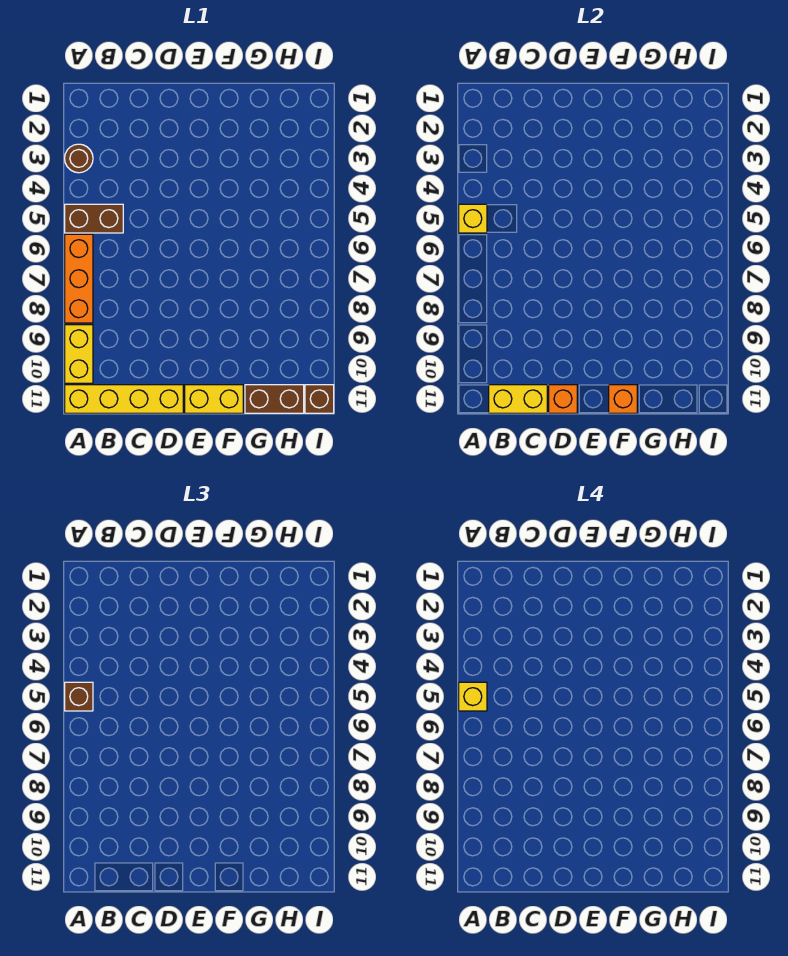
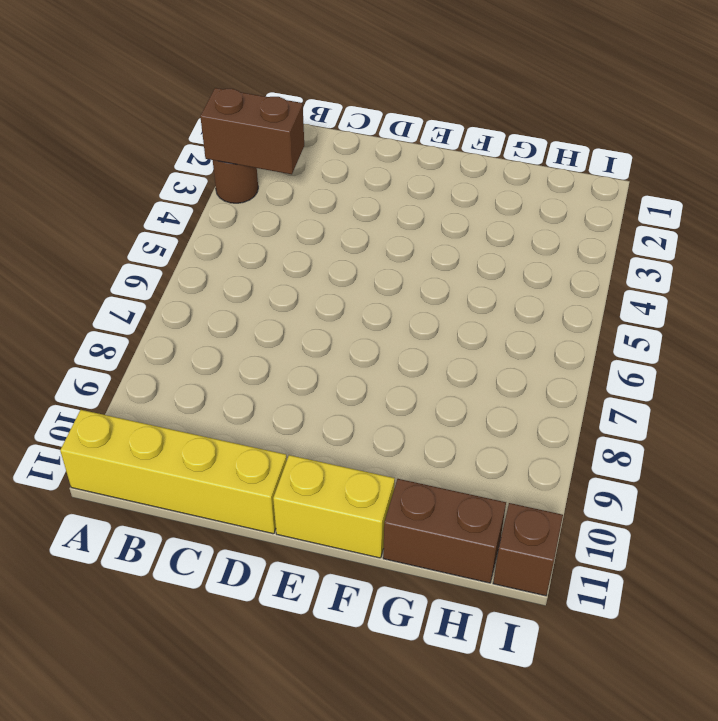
brown 1x2 brick [200,88,304,174] -> brown 1x2 brick moved to [65,204,123,233]
none -> orange 1x3 brick [65,234,93,323]
none -> yellow 1x2 brick [65,325,93,383]
none -> yellow 1x1 brick [459,204,487,233]

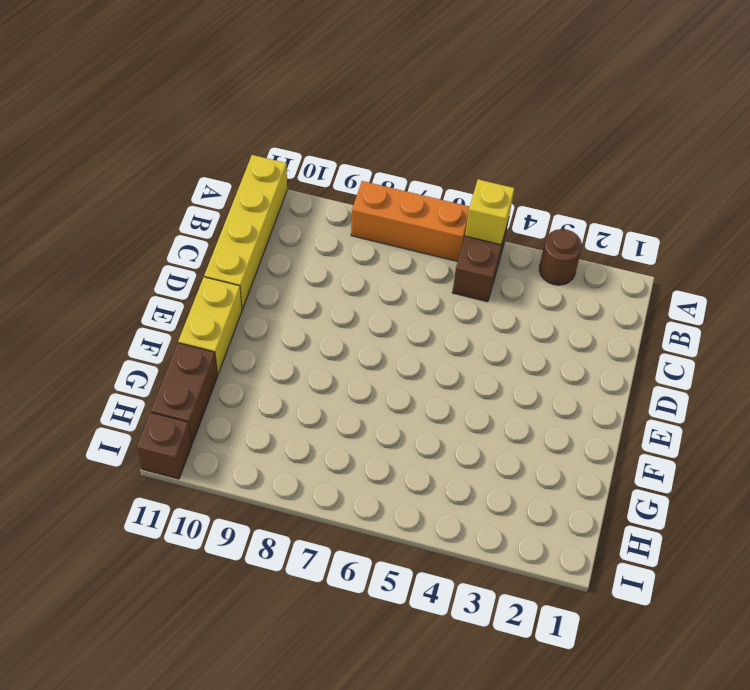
none -> yellow 1x2 brick [65,325,93,383]
none -> yellow 1x2 brick [489,385,547,413]
none -> orange 1x1 brick [549,385,577,413]

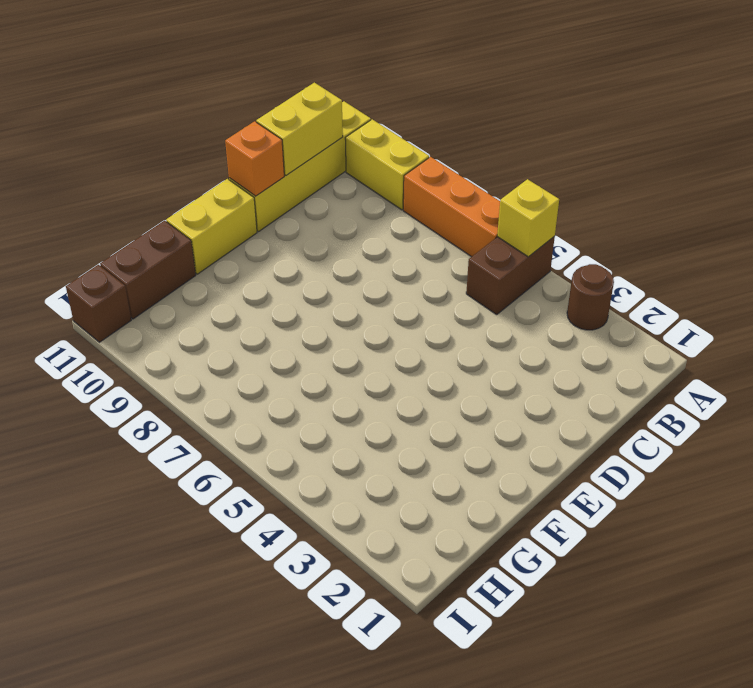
none -> orange 1x1 brick [609,385,637,413]
none -> brown 1x1 brick [65,682,93,711]
none -> yellow 1x1 brick [459,682,487,711]

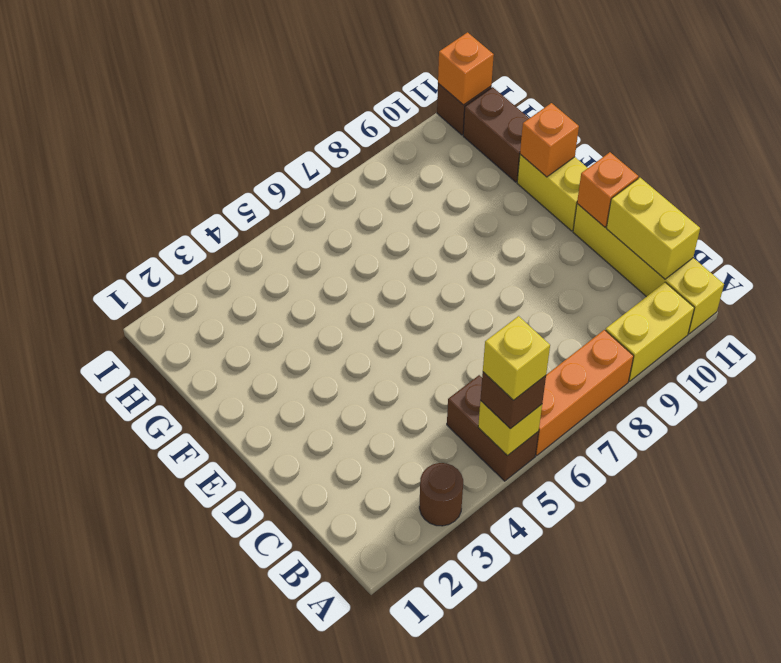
orange 1x1 brick [438,32,494,105] -> none

